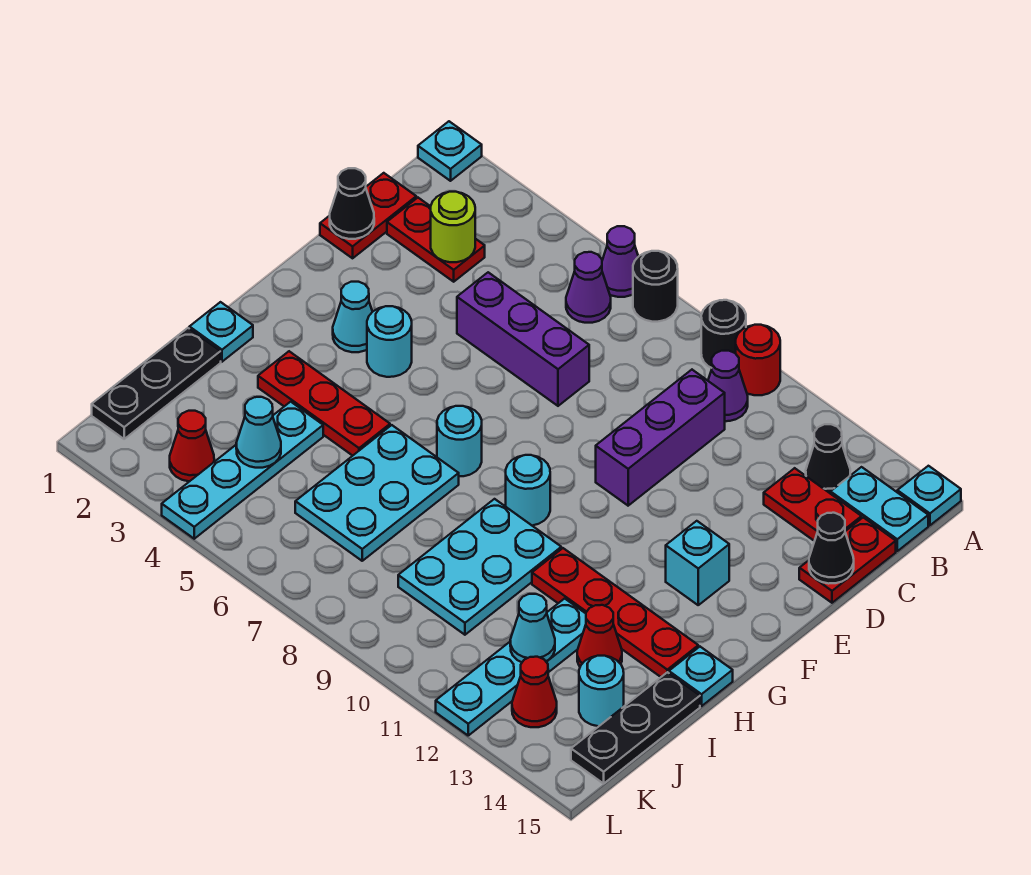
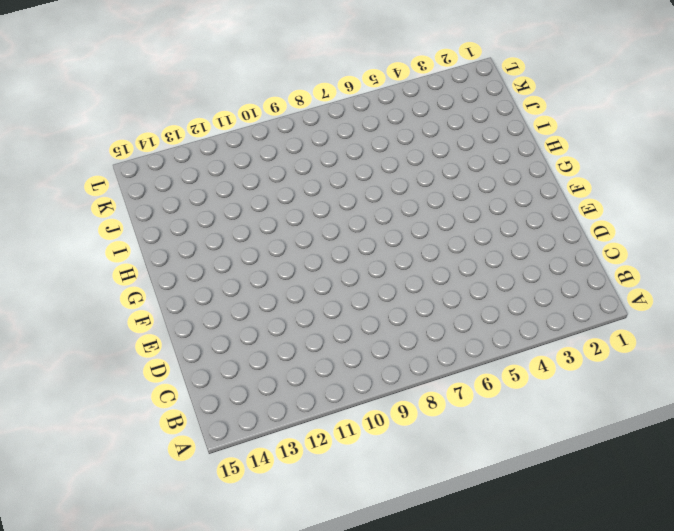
none -> cyan 1x1 plate [418,121,482,181]
none -> purple 1x1 cone [602,226,638,297]
none -> black 1x1 round brick [633,251,678,322]
none -> black 1x1 round brick [701,300,746,368]

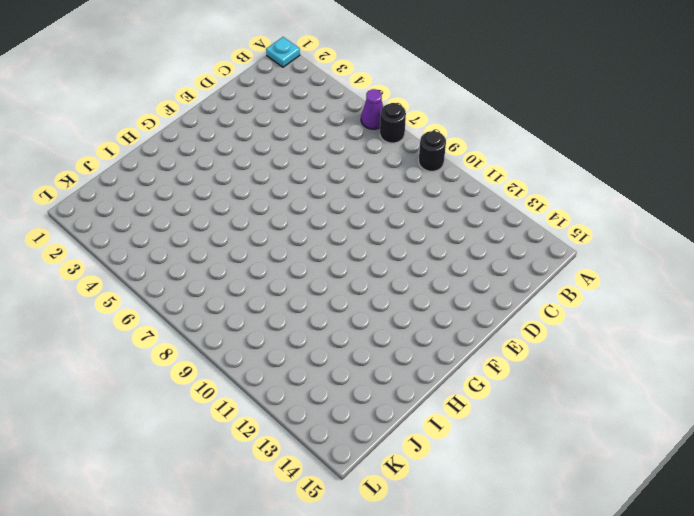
none -> red 1x1 round brick [736,325,780,395]
none -> cyan 1x1 plate [897,466,961,525]
none -> purple 1x1 cone [566,252,611,323]
none -> purple 1x1 cone [708,351,748,421]

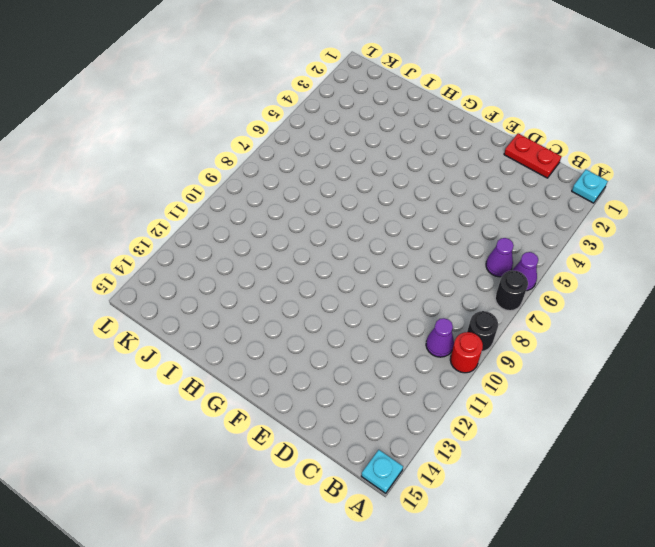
none -> black 1x1 cone [806,424,850,494]
none -> cyan 1x2 plate [831,467,928,551]
none -> red 1x2 plate [387,198,485,282]
none -> purple 1x3 brick [596,370,725,506]

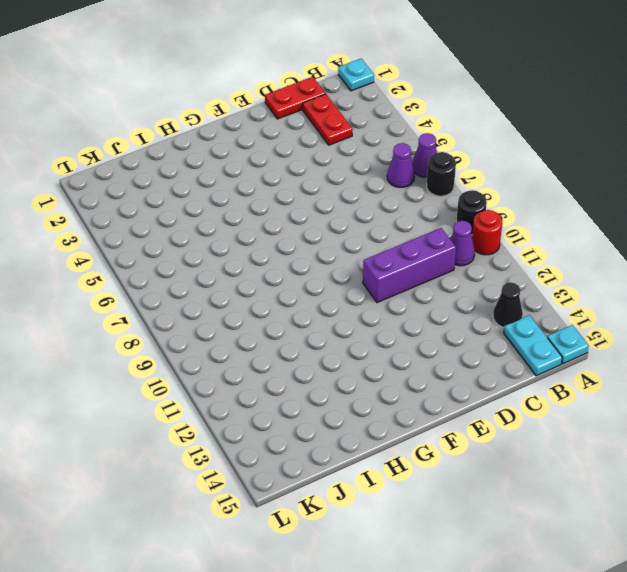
none -> red 1x2 plate [764,468,862,541]
none -> red 1x2 plate [799,517,896,603]
none -> purple 1x3 brick [457,272,589,406]
none -> cyan 1x1 cone [333,282,372,352]

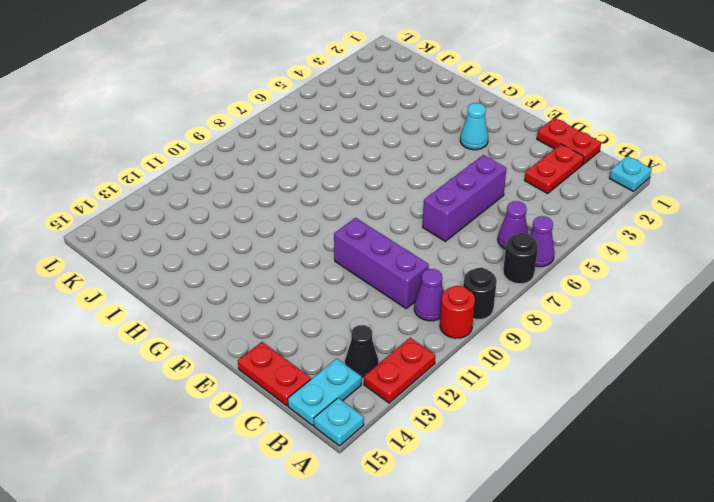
red 1x2 plate [364,338,435,403] -> red 1x2 plate moved to [764,468,862,541]
none -> cyan 1x1 round brick [367,306,412,377]
none -> cyan 1x1 brick [666,521,729,605]
none -> cyan 1x1 round brick [437,406,482,477]
none -> cyan 1x1 round brick [506,455,550,526]

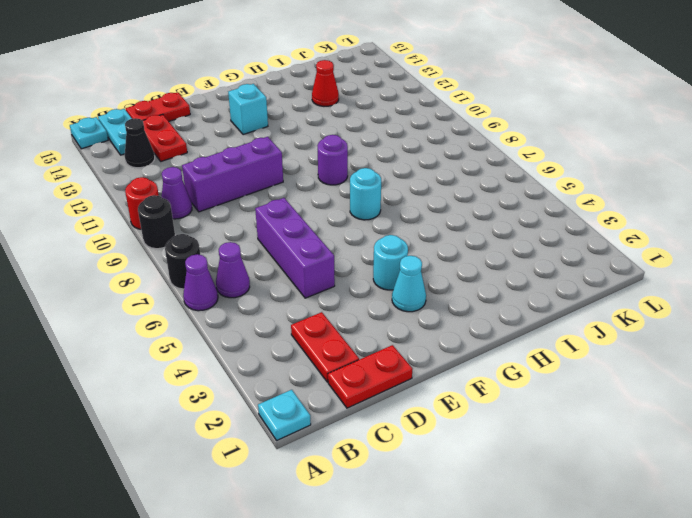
purple 1x1 round brick [317,135,348,185] -> cyan 1x1 round brick [506,455,550,526]
none -> cyan 1x1 plate [189,302,253,362]
none -> red 1x3 plate [258,351,390,456]
none -> cyan 2x3 plate [295,425,459,561]
none -> cyan 2x3 plate [398,499,561,635]

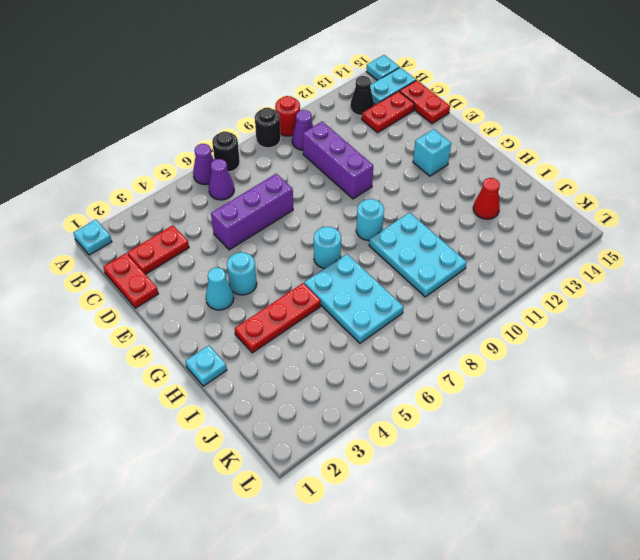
none -> red 1x4 plate [532,548,698,677]
none -> cyan 1x1 plate [669,647,733,706]
none -> black 1x3 plate [92,328,221,439]
none -> cyan 1x4 plate [162,402,323,539]

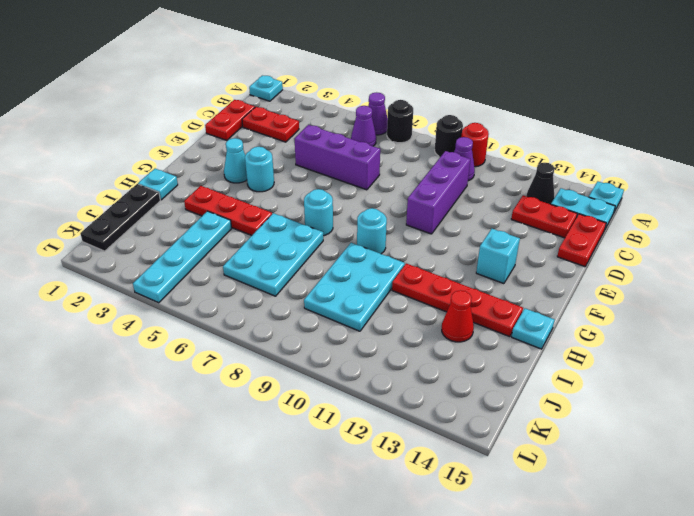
none -> cyan 1x4 plate [436,598,586,735]
none -> black 1x3 plate [571,672,700,784]
none -> cyan 1x1 round brick [579,656,624,726]
none -> red 1x1 cone [170,411,214,481]

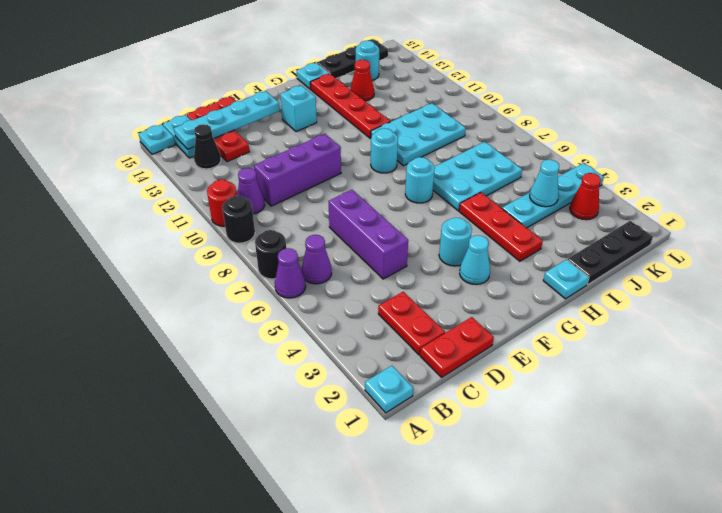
cyan 1x4 plate [174,91,280,149] -> cyan 1x4 plate moved to [436,598,586,735]
none -> red 1x1 cone [512,657,557,727]
none -> lime 1x1 round brick [431,192,475,262]
none -> black 1x1 cone [330,168,374,239]
none -> black 1x1 cone [809,513,854,584]

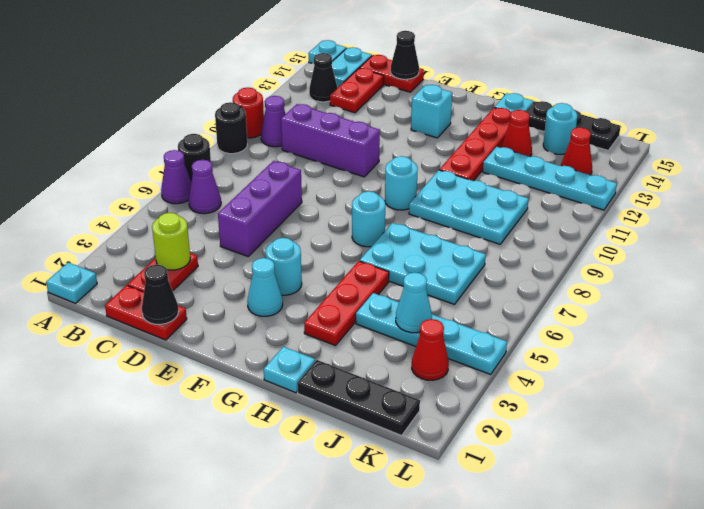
none -> cyan 1x1 cone [510,594,555,662]

